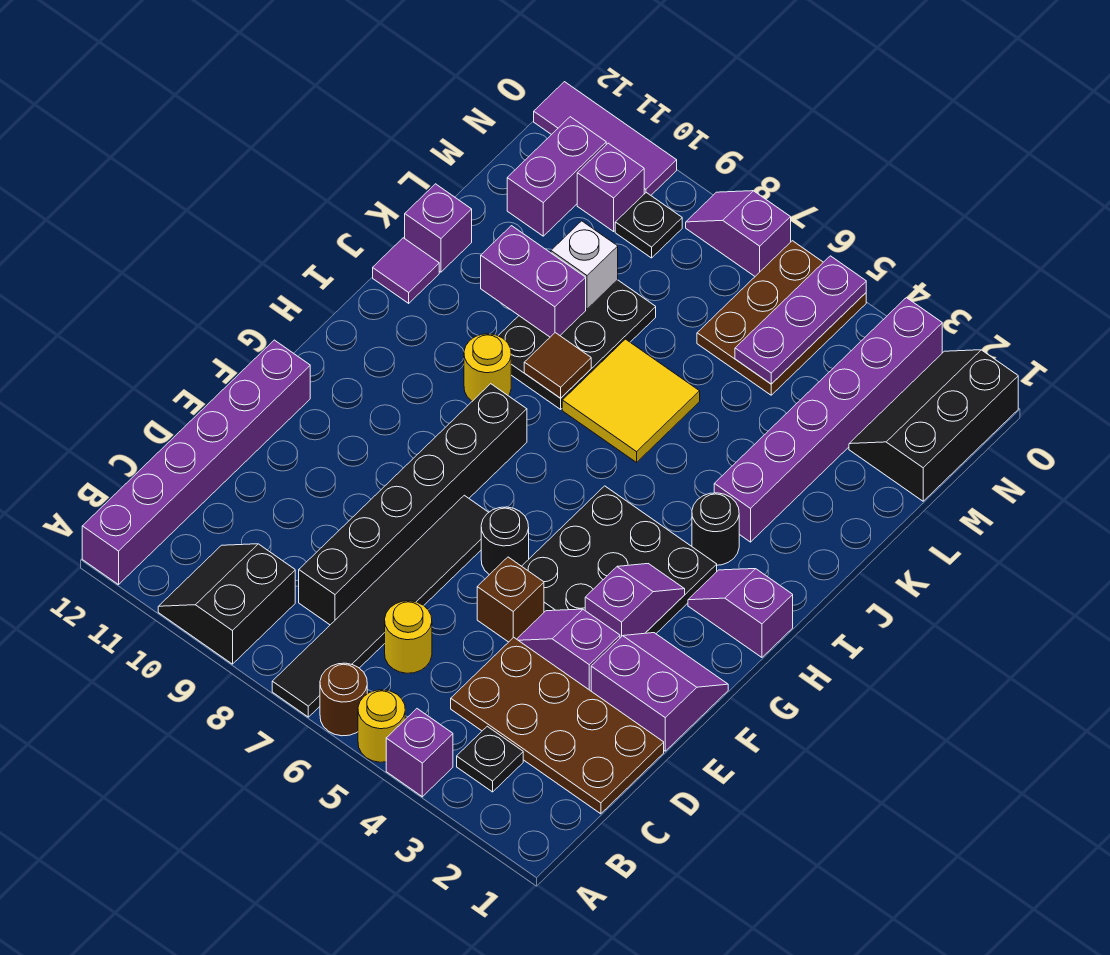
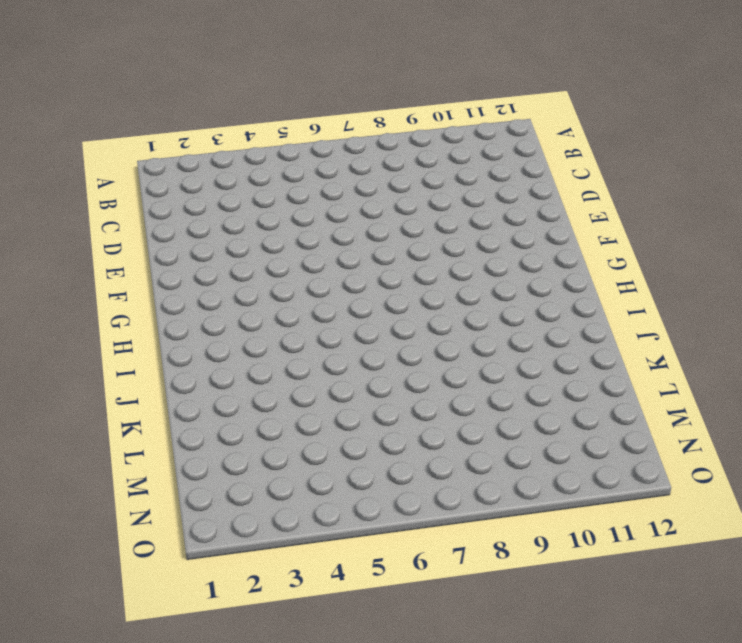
none -> purple 1x1 brick [386,709,453,797]
none -> yellow 1x1 round brick [358,690,405,762]
none -> brown 1x1 round brick [320,663,367,736]
none -> black 1x6 tile [272,495,489,717]

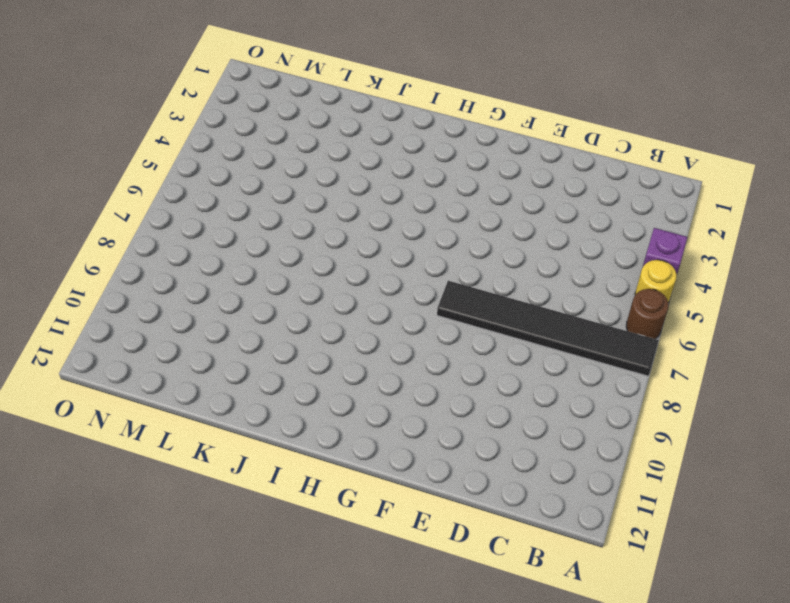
none -> black 2x2 slope [158,544,295,664]
none -> purple 1x6 brick [82,340,310,585]
none -> black 1x1 plate [457,726,523,792]
none -> brown 2x4 plate [451,637,664,814]

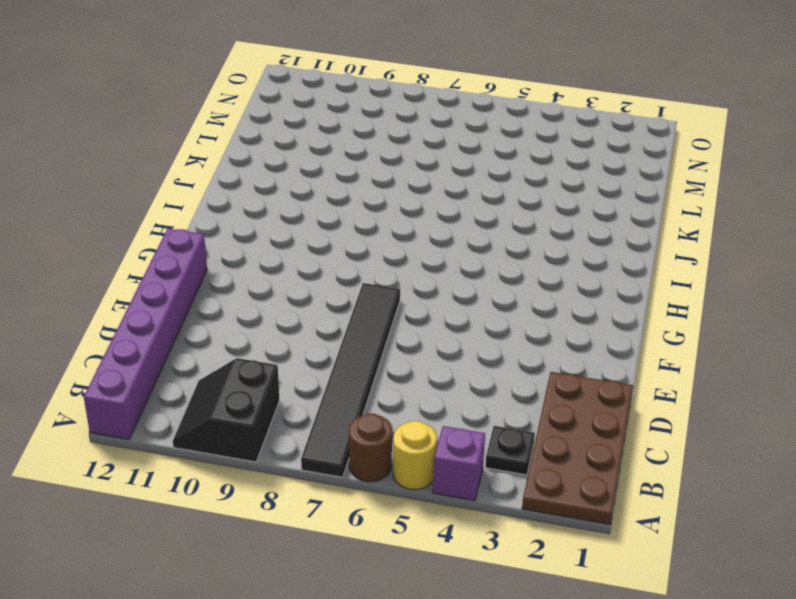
brown 2x4 plate [522,372,633,525] -> brown 2x4 plate turned to [451,637,664,814]
none -> yellow 1x1 round brick [385,601,432,673]
none -> black 1x6 brick [299,384,527,625]
none -> purple 2x2 slope [591,633,728,751]
none -> purple 1x2 slope [517,609,620,691]

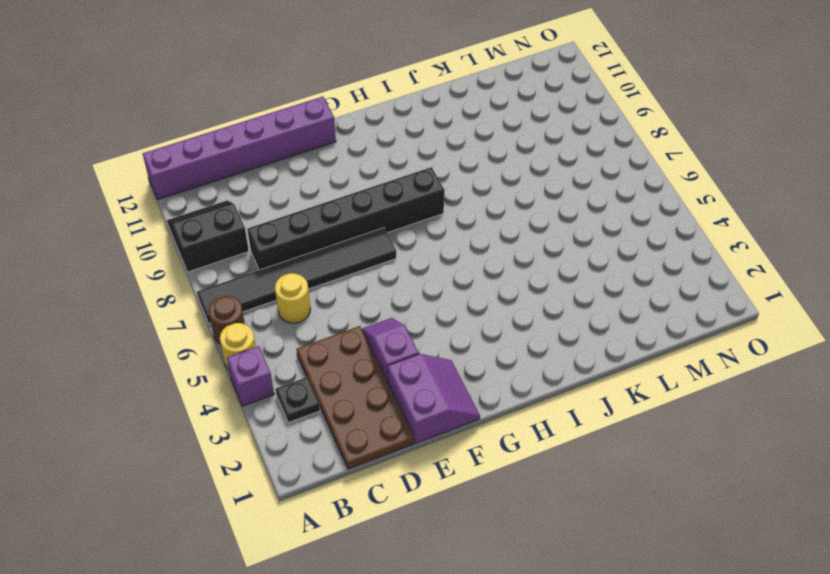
none -> brown 1x1 brick [477,557,544,642]
none -> black 3x3 plate [522,486,717,633]
none -> black 1x1 round brick [481,507,529,575]
none -> purple 1x2 slope [688,569,793,657]

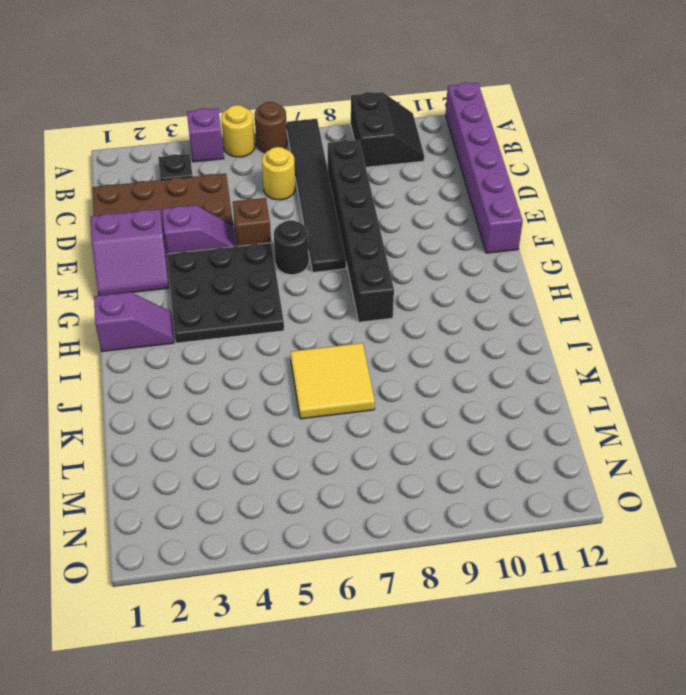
none -> black 1x1 round brick [692,493,739,565]
none -> yellow 1x1 round brick [464,334,511,401]
none -> purple 1x6 brick [714,298,942,542]
none -> black 2x3 plate [498,280,656,409]

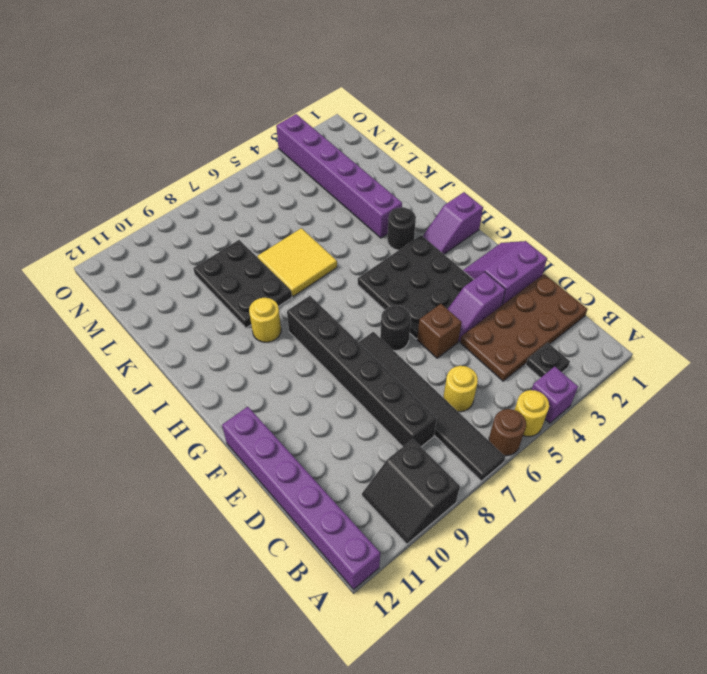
none -> purple 1x1 tile [373,238,439,303]
none -> purple 1x1 brick [405,184,472,272]
none -> black 2x3 slope [849,350,1018,501]
none -> brown 2x3 plate [697,241,866,395]

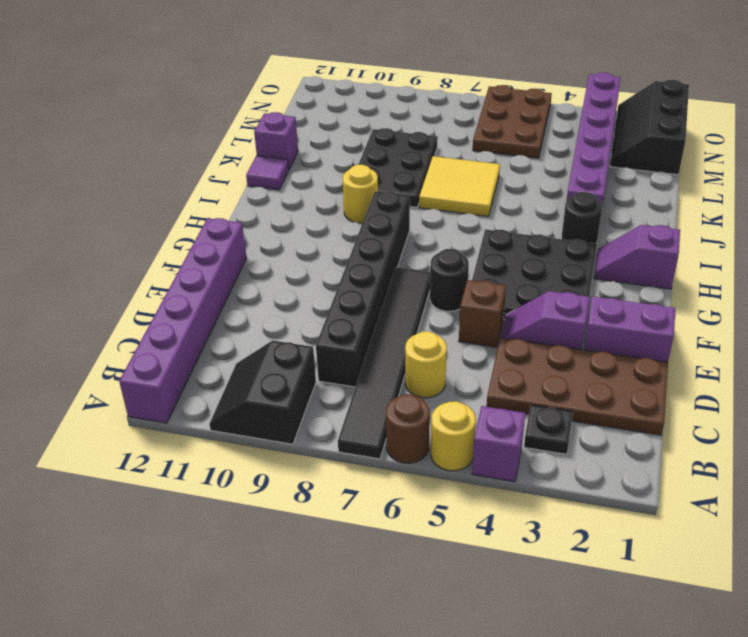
none -> purple 1x2 brick [507,117,606,236]
none -> black 1x1 plate [615,193,682,258]
none -> purple 1x1 brick [577,143,644,231]
none -> purple 1x2 slope [686,191,791,276]

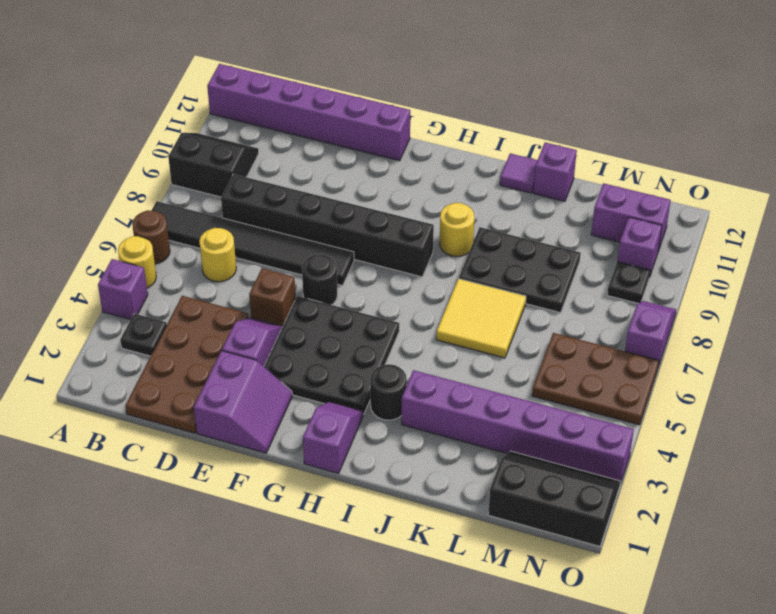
none -> purple 1x3 tile [534,82,677,195]
none -> purple 1x2 slope [585,564,685,638]
none -> brown 1x1 tile [524,333,591,398]
none -> purple 1x2 brick [481,226,586,337]

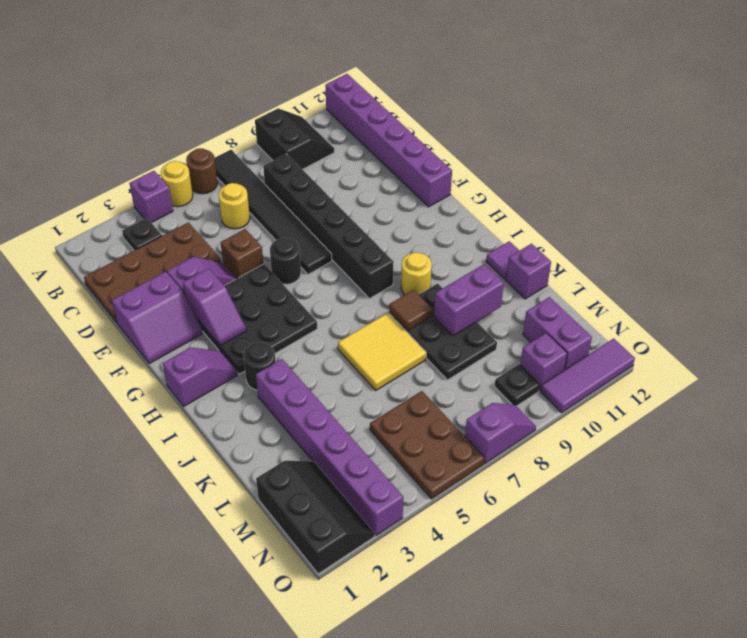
none -> white 1x1 brick [551,221,618,309]
none -> purple 1x3 plate [735,256,866,384]

